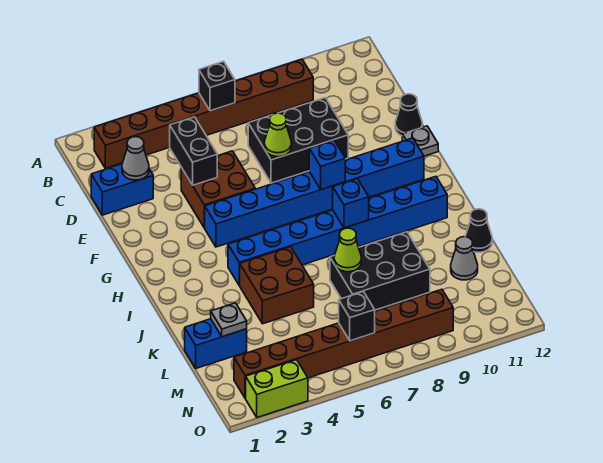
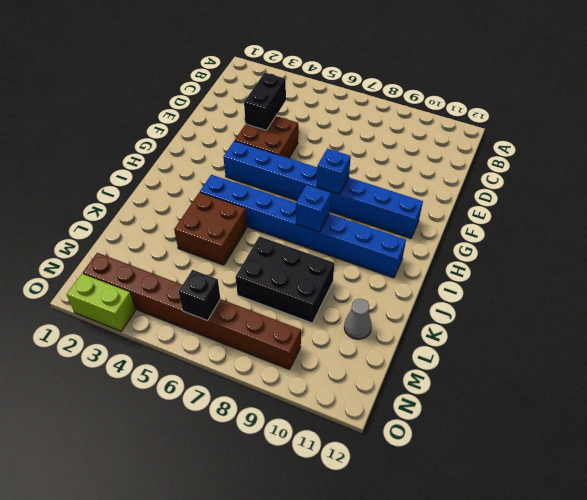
none -> brown 1x8 brick [94,59,313,168]
none -> blue 1x2 brick [91,164,153,215]
none -> black 2x3 brick [248,98,348,183]

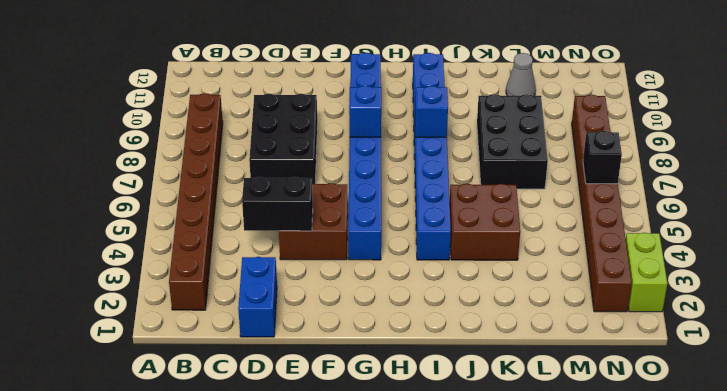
none -> black 1x1 cone [395,94,422,136]
none -> grey 1x1 plate [402,126,438,156]
none -> black 1x1 cone [465,209,492,252]

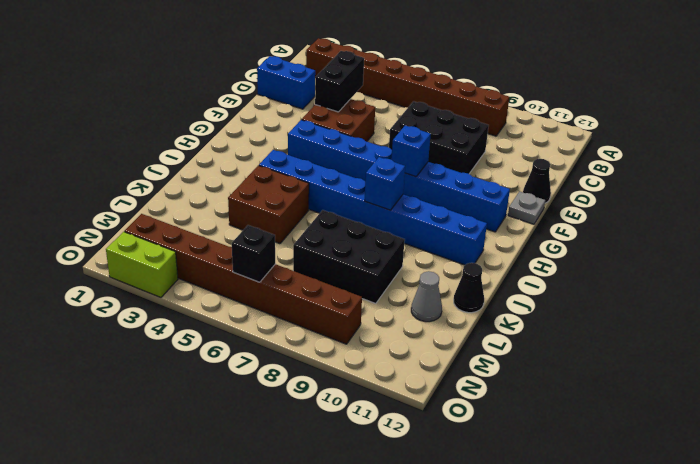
none -> blue 1x2 brick [185,319,247,368]
none -> black 1x1 brick [199,61,235,111]
none -> grey 1x1 cone [122,137,149,180]

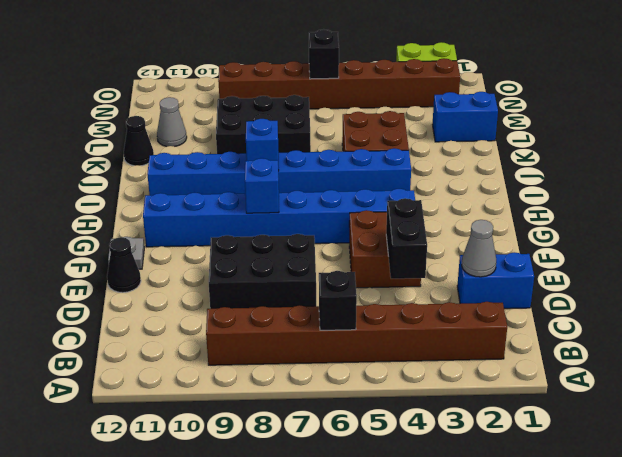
none -> lime 1x1 cone [264,113,292,157]
none -> lime 1x1 cone [334,228,361,272]
none -> grey 1x1 plate [211,303,247,337]

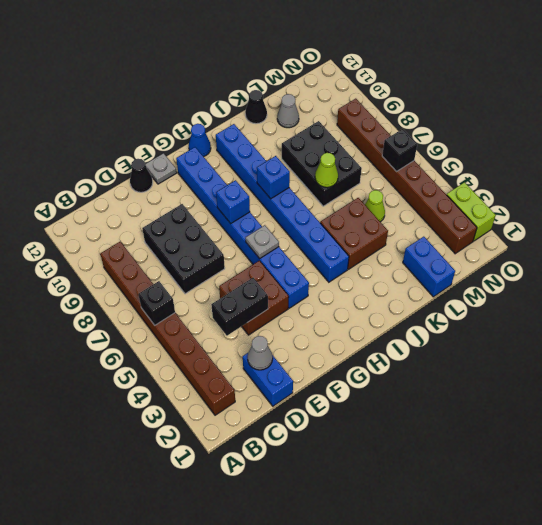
grey 1x1 plate [246,225,279,259] -> grey 1x1 plate moved to [211,303,247,337]
blue 1x1 cone [189,124,211,157] -> none
lime 1x1 cone [365,190,385,222] -> lime 1x1 cone moved to [264,113,292,157]

